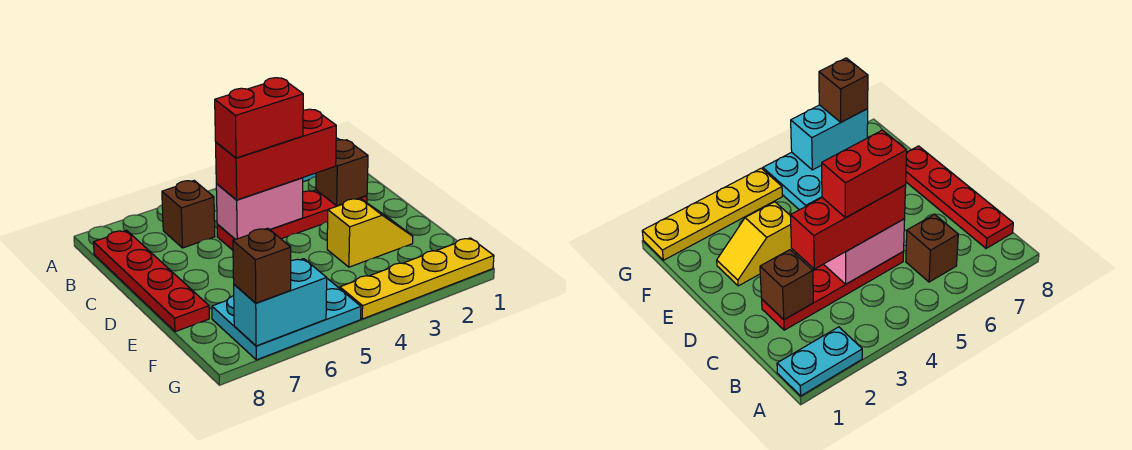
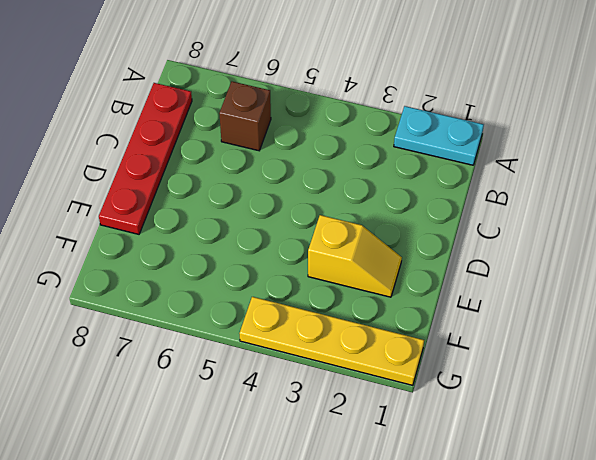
none -> red 1x4 plate [217,190,367,250]
none -> cyan 2x3 plate [212,279,361,360]
none -> brown 1x1 brick [316,140,368,206]

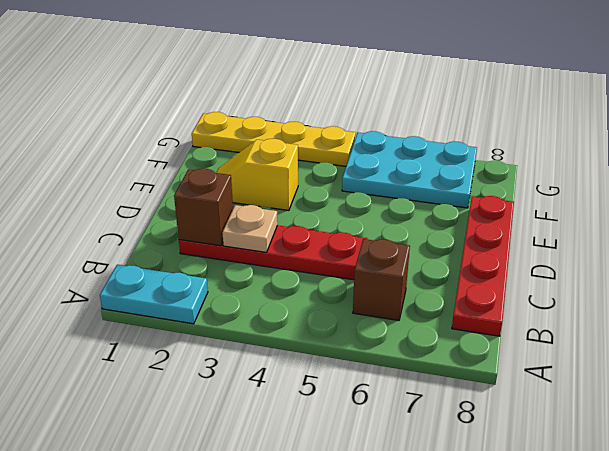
tan 1x1 plate [222,205,278,252] -> none
none -> pink 1x2 brick [216,178,303,240]
none -> cyan 1x2 brick [234,259,327,346]
none -> red 1x3 brick [216,109,336,200]

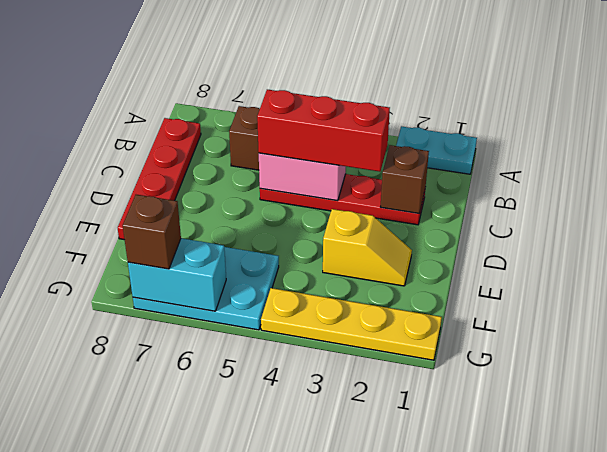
none -> red 1x2 brick [215,78,303,158]

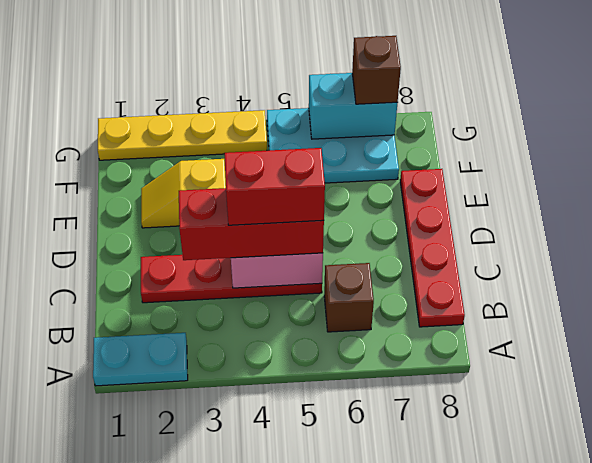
none -> brown 1x1 brick [316,140,368,206]

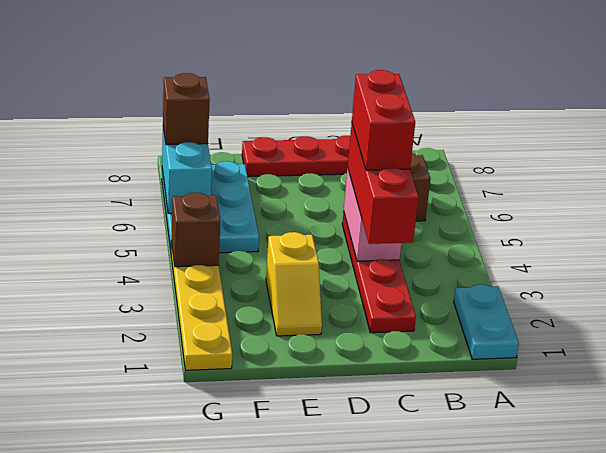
brown 1x1 brick [171,193,220,267] -> brown 1x1 brick moved to [316,140,368,206]

